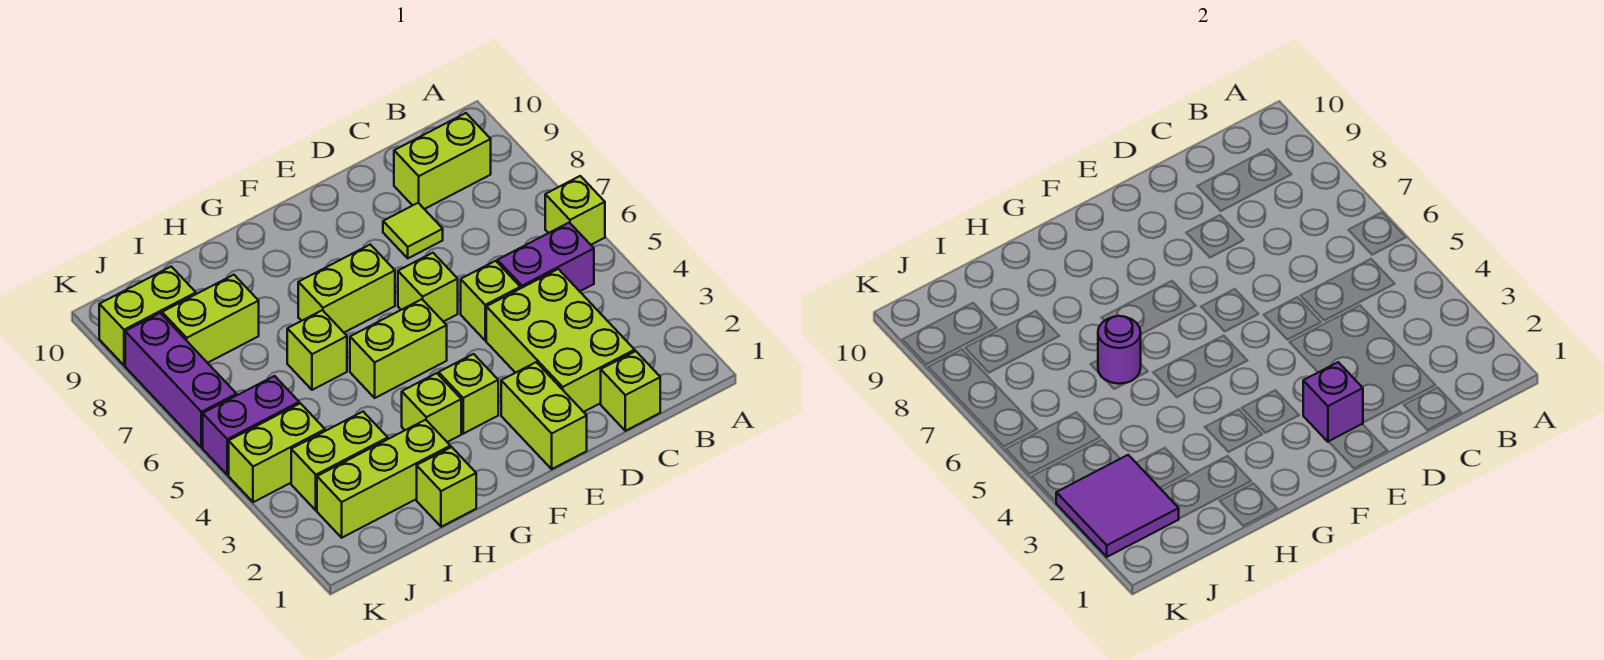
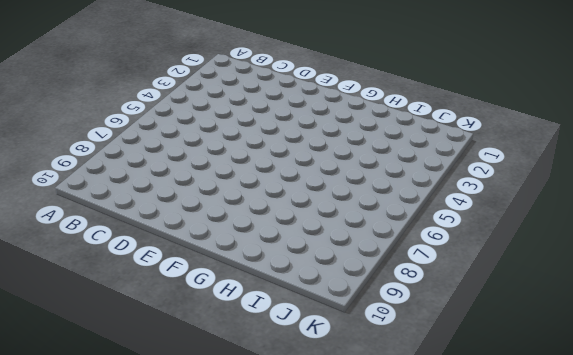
none -> lime 1x1 brick [545,176,605,245]
none -> purple 1x2 brick [497,222,594,291]
none -> lime 1x2 brick [394,113,491,209]

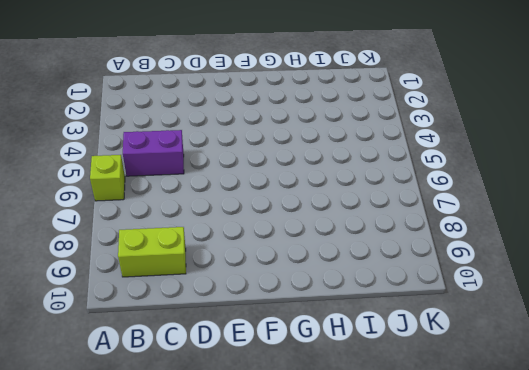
none -> lime 1x1 brick [601,351,660,431]
none -> lime 2x3 brick [486,269,635,412]
none -> lime 1x1 brick [461,261,520,340]

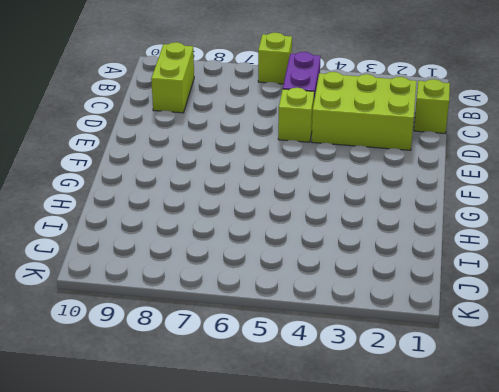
none -> lime 1x1 tile [383,203,443,258]
none -> lime 1x2 brick [501,362,587,469]
none -> lime 1x1 brick [398,253,458,322]

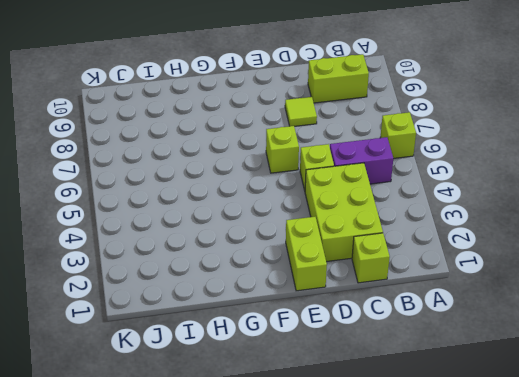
none -> lime 1x1 brick [439,354,498,434]
none -> lime 1x2 brick [350,299,447,398]
none -> lime 1x2 brick [298,245,395,332]

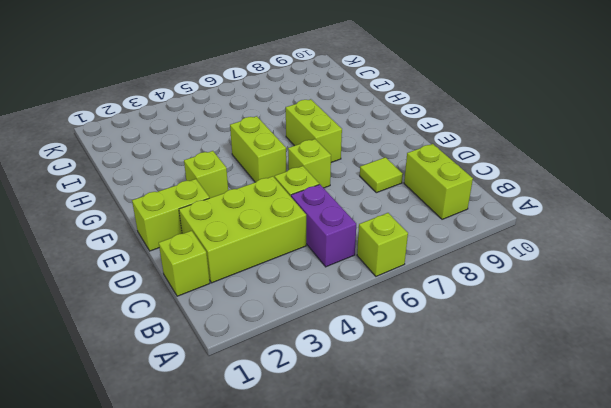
none -> lime 1x1 brick [402,373,461,442]
none -> lime 1x1 brick [417,447,476,527]
none -> lime 1x3 brick [317,420,450,538]

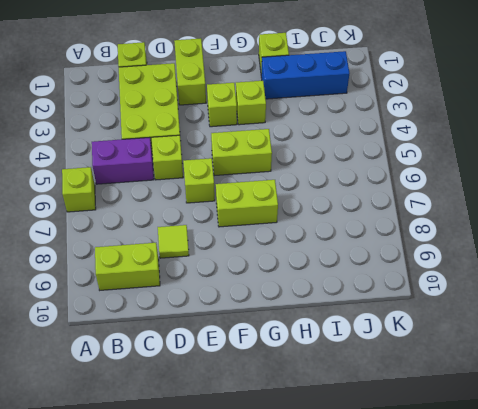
blue 1x3 brick [261,51,349,99] -> lime 1x3 brick [317,420,450,538]
none -> lime 1x1 brick [287,310,347,390]
none -> lime 1x2 brick [291,412,388,510]
none -> lime 1x2 brick [162,275,259,363]

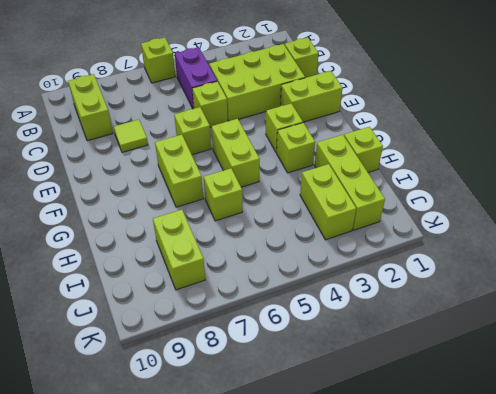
none -> lime 1x2 brick [229,403,325,502]
none -> purple 1x2 brick [203,376,299,475]
none -> lime 1x2 brick [99,267,196,365]

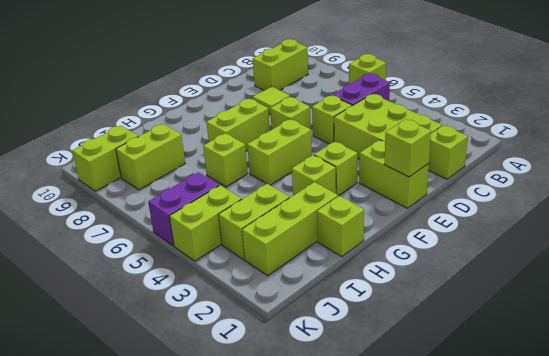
lime 1x1 brick [384,119,431,177] -> none
none -> purple 1x3 brick [125,313,237,448]
none -> purple 1x1 brick [1303,362,1363,442]
none -> purple 1x1 round brick [1098,316,1141,384]

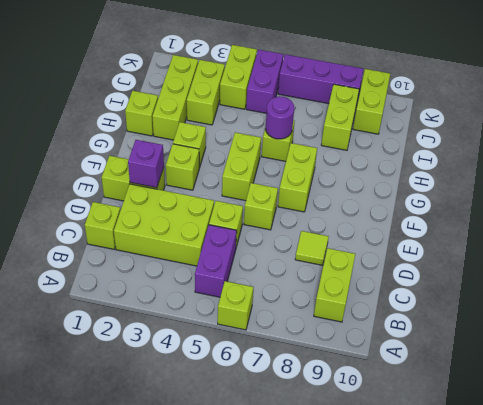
none -> purple 2x2 tile [1056,455,1179,557]

